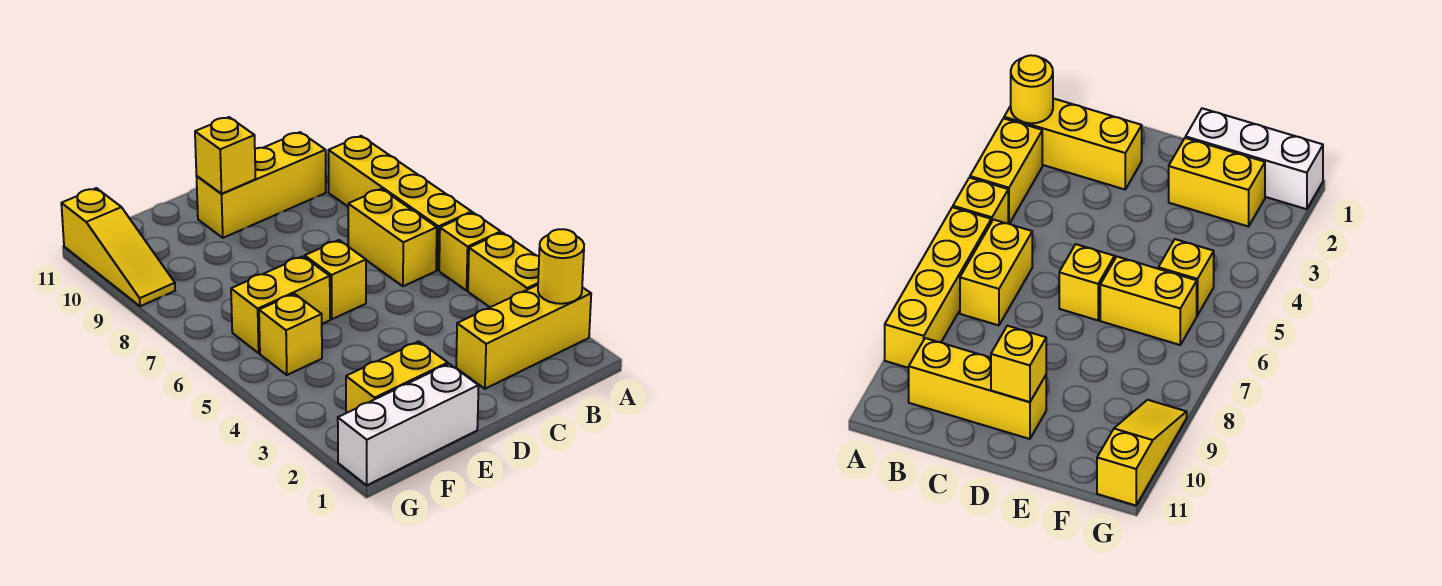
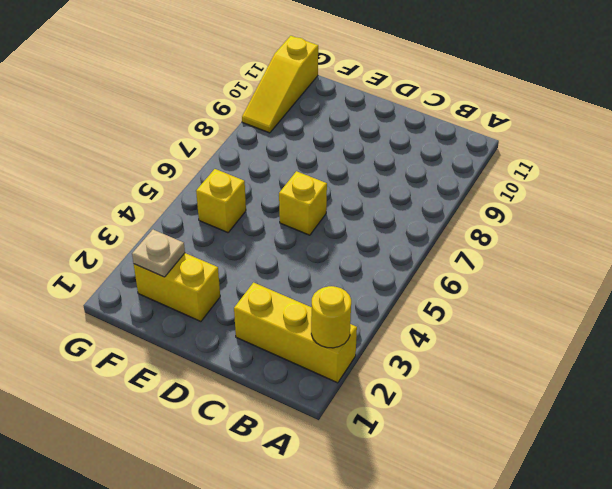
tan 1x1 plate [132,230,185,277] -> none
none -> yellow 1x2 brick [468,233,539,307]
none -> yellow 1x1 brick [439,213,501,291]
none -> yellow 1x4 brick [328,136,472,270]

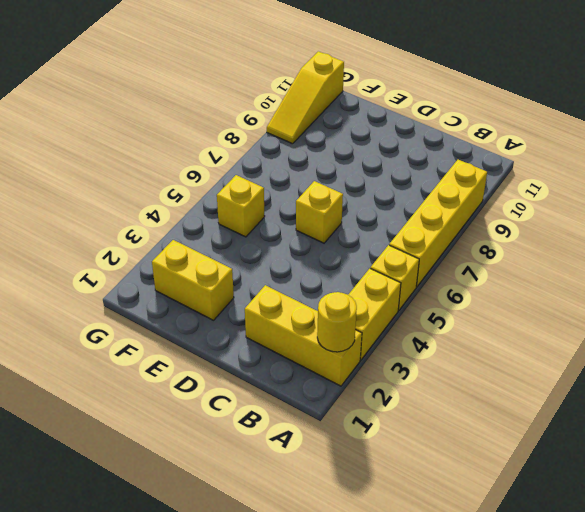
none -> yellow 1x2 brick [348,189,437,286]
none -> yellow 1x3 brick [196,132,326,238]
none -> white 1x3 brick [338,364,479,485]

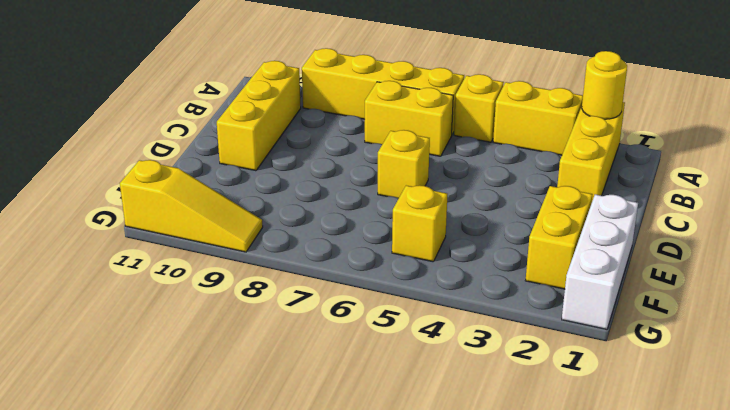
none -> yellow 1x2 brick [231,256,330,353]
none -> yellow 1x1 brick [195,117,256,194]

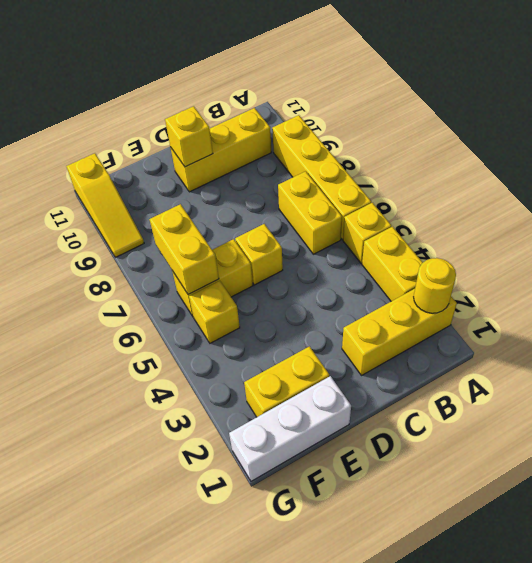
yellow 1x2 brick [149,204,219,295] -> none

